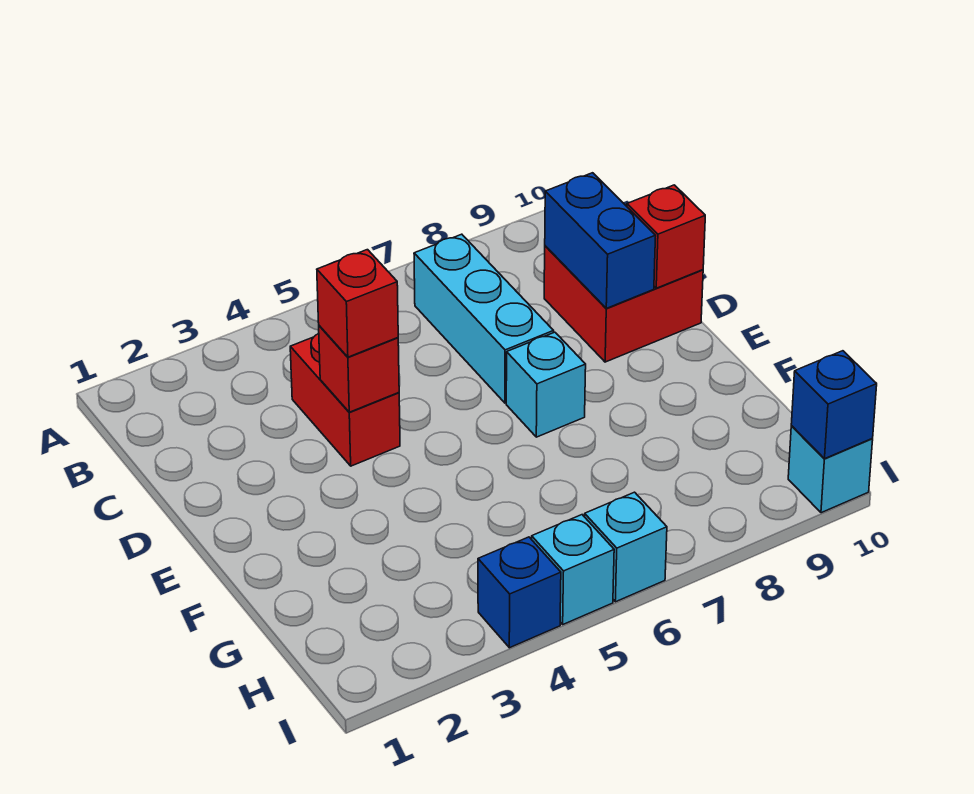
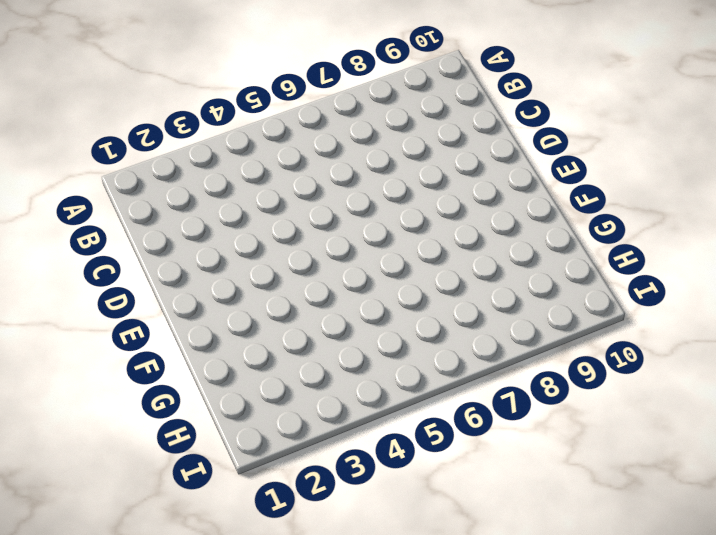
none -> cyan 1x3 brick [414,234,554,403]
none -> red 1x2 brick [290,334,400,466]
none -> red 2x2 brick [544,246,703,362]

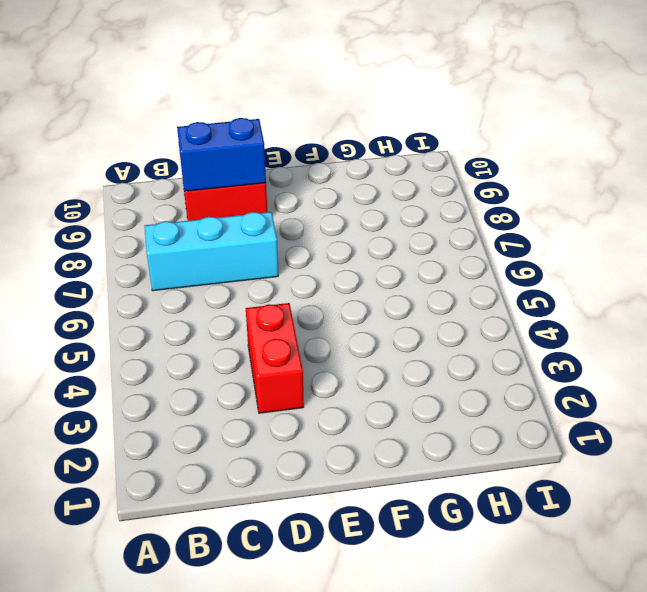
red 1x2 brick [246,303,304,413] -> red 1x2 brick turned to [290,334,400,466]
none -> cyan 1x1 brick [506,332,586,437]
none -> blue 1x1 brick [478,537,561,648]
none -> cyan 1x1 brick [532,515,614,624]

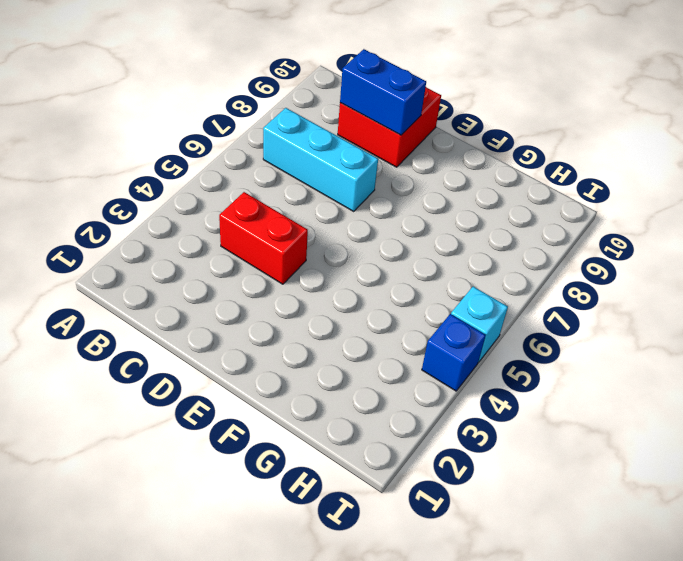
none -> cyan 1x1 brick [506,332,586,437]
none -> cyan 1x1 brick [585,492,667,602]
none -> cyan 1x1 brick [788,426,873,513]

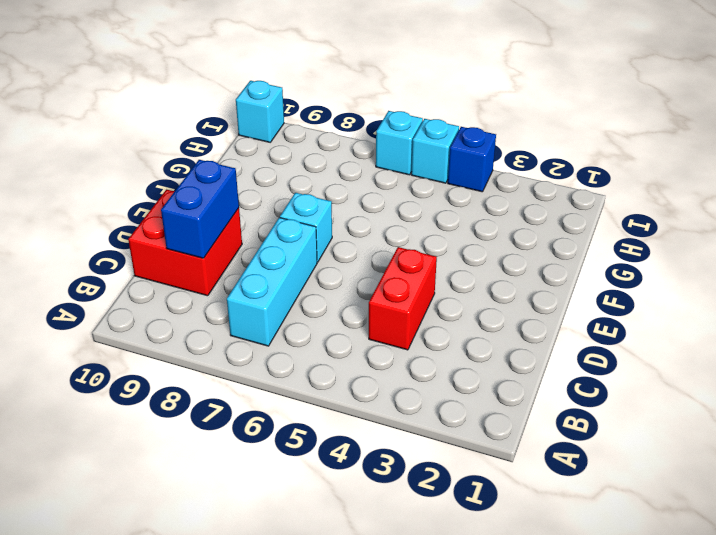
none -> red 1x1 brick [319,326,399,412]
none -> red 1x1 brick [627,185,705,288]
none -> blue 1x1 brick [791,351,877,459]

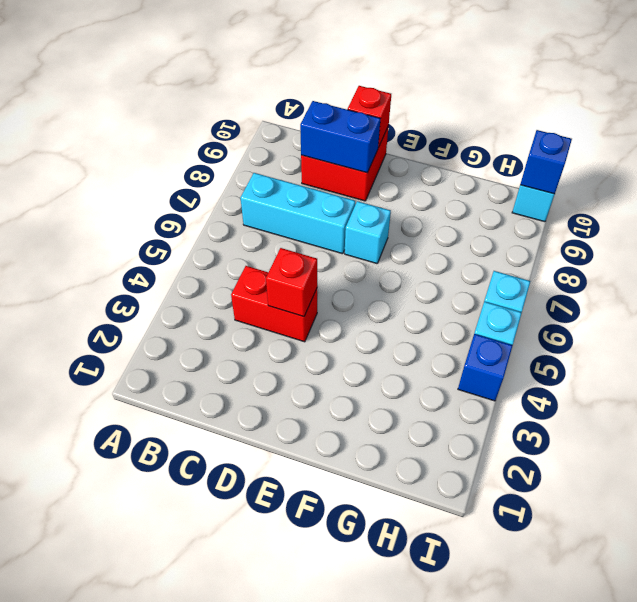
none -> red 1x1 brick [317,250,398,357]

